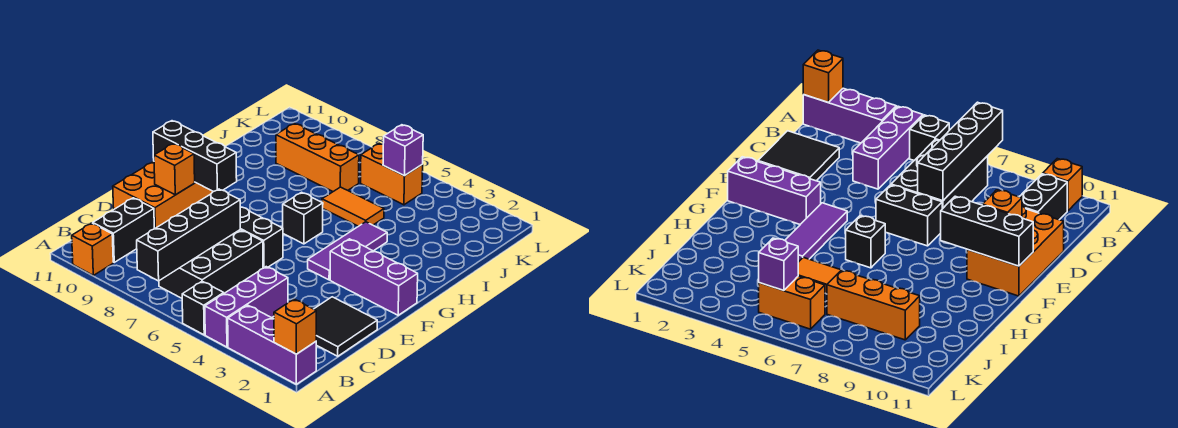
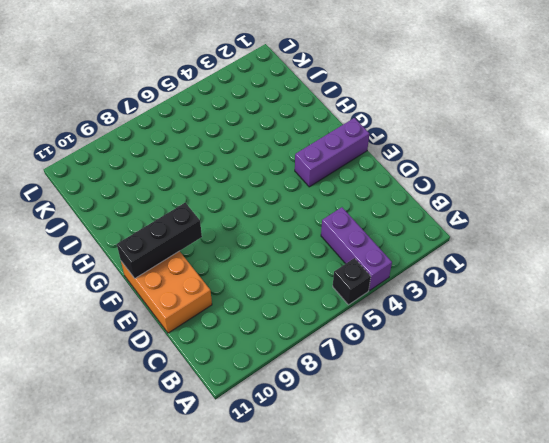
none -> purple 1x3 brick [228,305,316,384]
none -> orange 1x1 brick [72,223,113,275]
none -> black 2x3 brick [159,230,263,298]

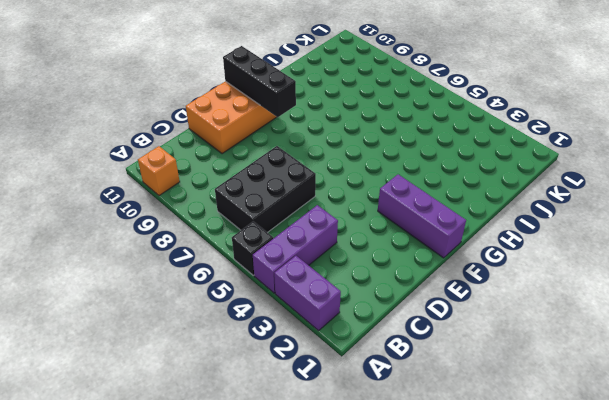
purple 1x2 brick [274,256,341,331] -> purple 1x3 brick [228,305,316,384]
none -> black 1x2 brick [93,198,154,262]
none -> black 2x2 tile [314,297,377,356]
none -> black 1x2 brick [240,207,283,268]

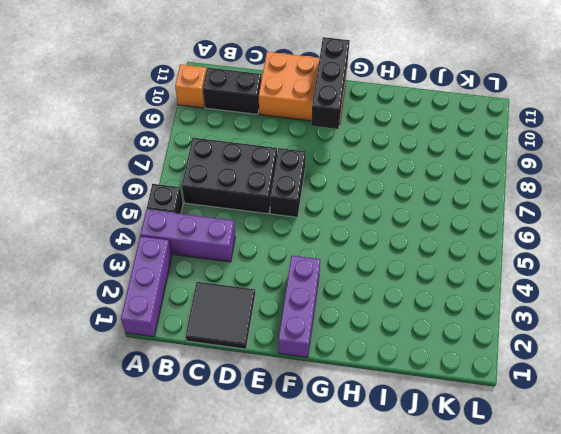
none -> purple 1x3 tile [308,222,387,280]
none -> black 1x1 brick [283,192,323,244]
none -> orange 1x2 tile [322,187,384,226]

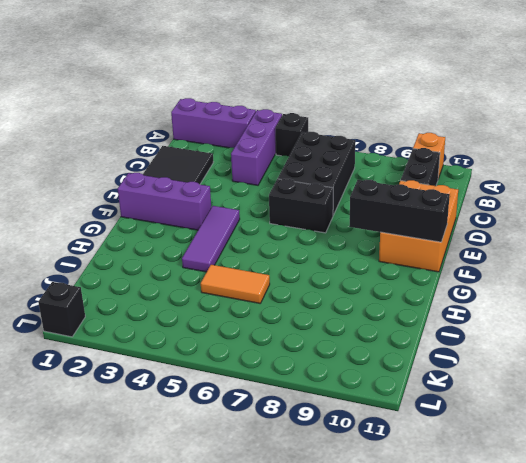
black 1x1 brick [38,282,85,337] -> black 1x1 brick moved to [283,192,323,244]
none -> orange 1x3 brick [276,123,359,192]
none -> orange 1x2 brick [361,143,423,205]
none -> orange 1x1 brick [274,299,316,354]

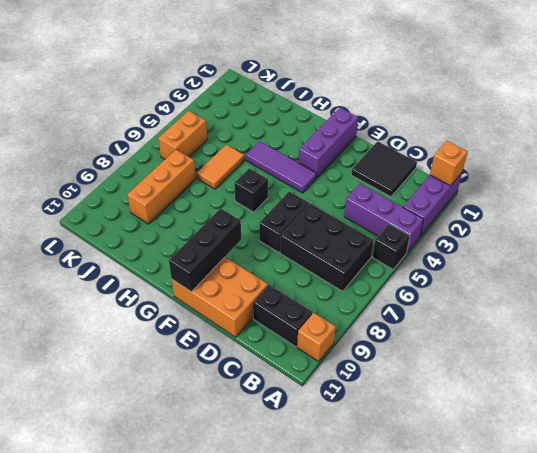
none -> black 1x4 brick [137,189,240,281]
none -> orange 1x1 brick [154,144,195,195]
none -> purple 1x1 brick [383,125,423,176]

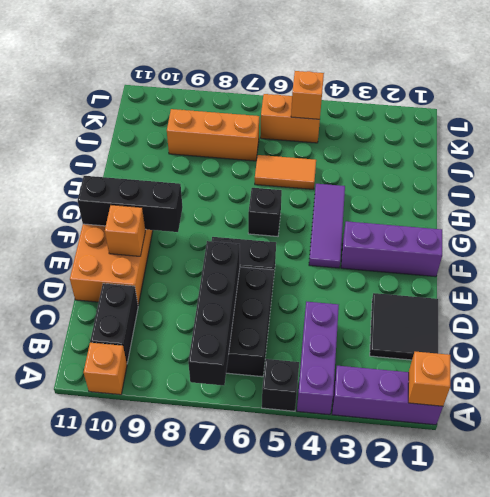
orange 1x1 brick [291,71,324,120] -> purple 1x1 brick [383,125,423,176]

